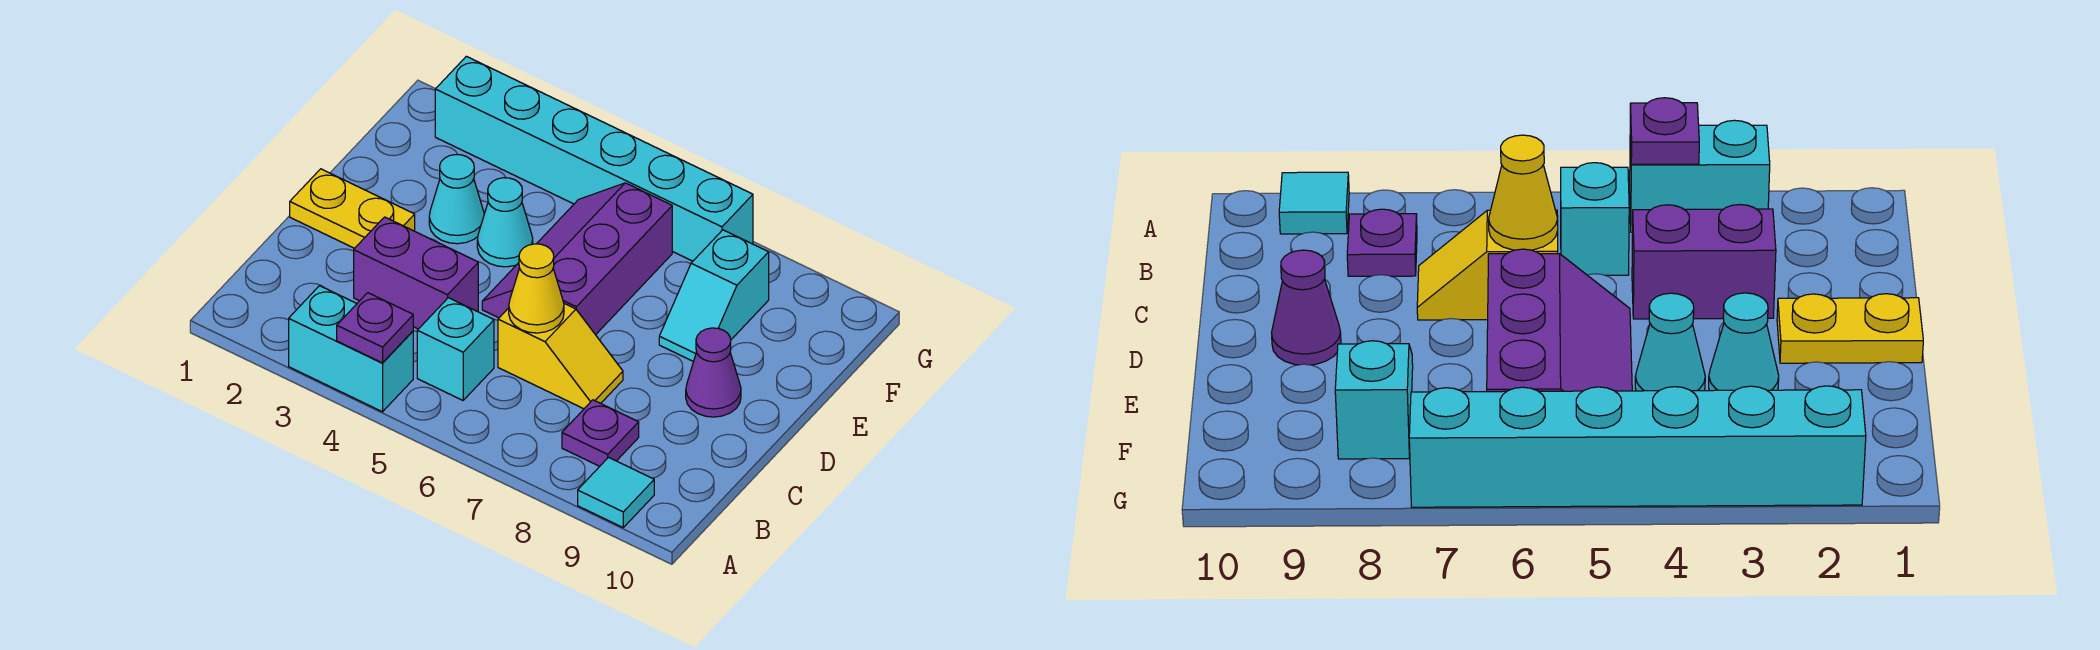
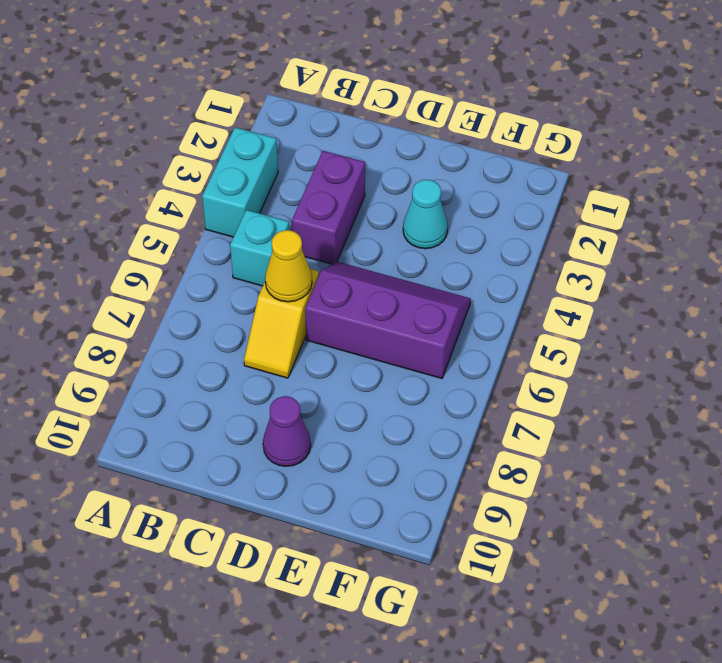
none -> cyan 1x1 tile [578,457,654,527]
none -> purple 1x1 plate [562,400,639,466]
none -> yellow 1x2 plate [290,169,415,248]

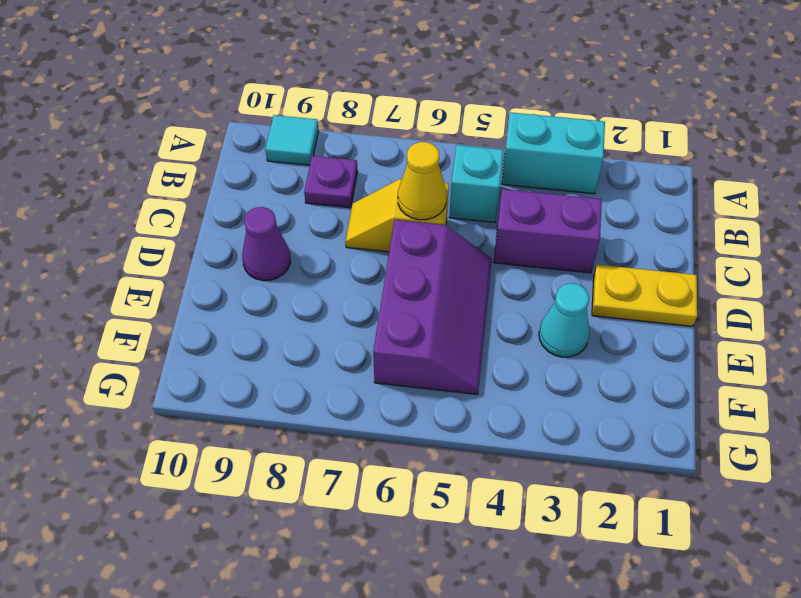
none -> cyan 1x1 cone [477,178,533,267]
none -> cyan 1x2 slope [659,230,769,362]
none -> cyan 1x6 brick [435,56,753,261]

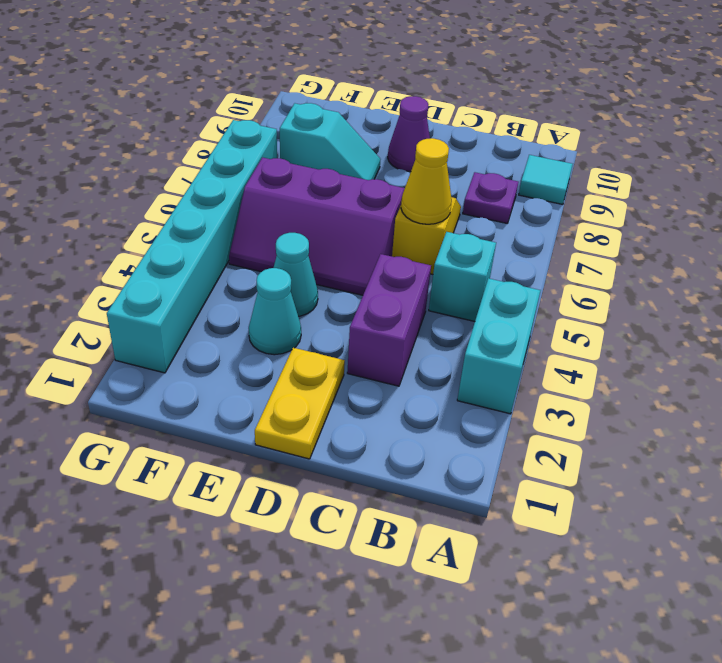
none -> purple 1x1 plate [337,293,413,363]

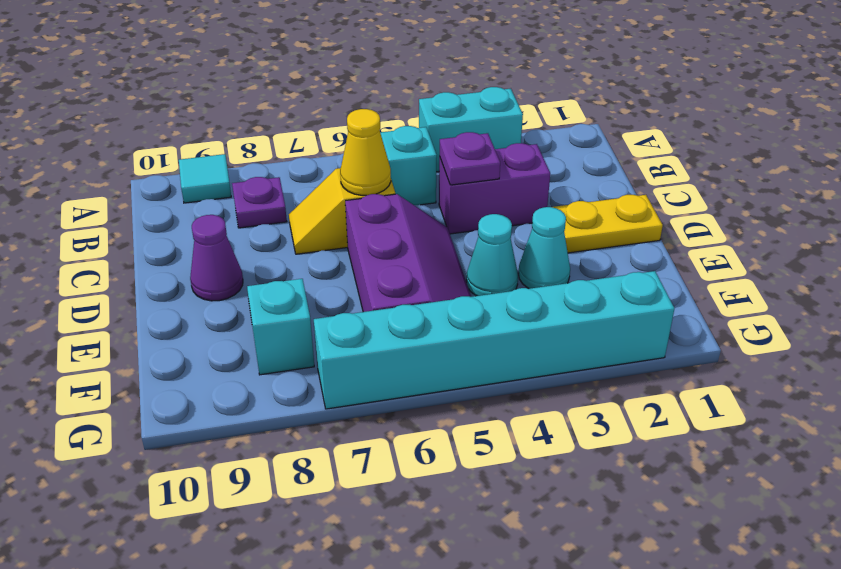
purple 1x1 plate [439,132,500,185] -> purple 1x1 plate moved to [337,293,413,363]

